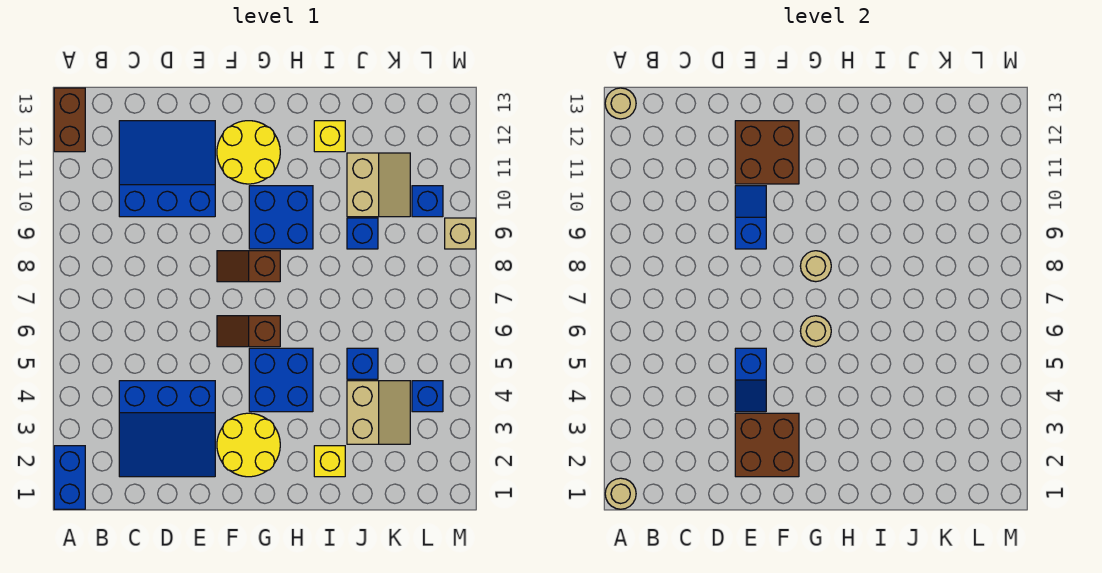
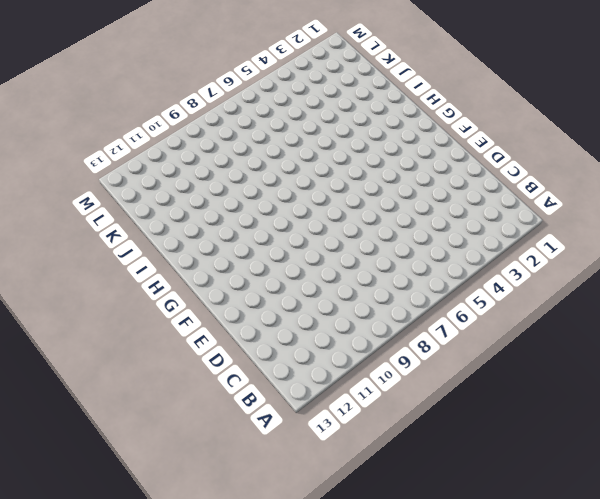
none -> blue 1x2 brick [54,446,85,509]
none -> brown 1x2 brick [54,88,85,152]
none -> blue 3x3 slope [119,381,215,477]

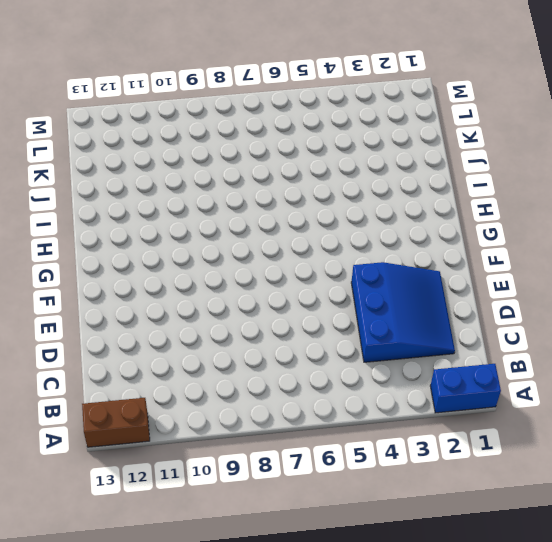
none -> blue 3x3 slope [119,121,215,217]
none -> yellow 2x2 round brick [217,413,280,477]
none -> brown 1x2 slope [217,316,280,347]

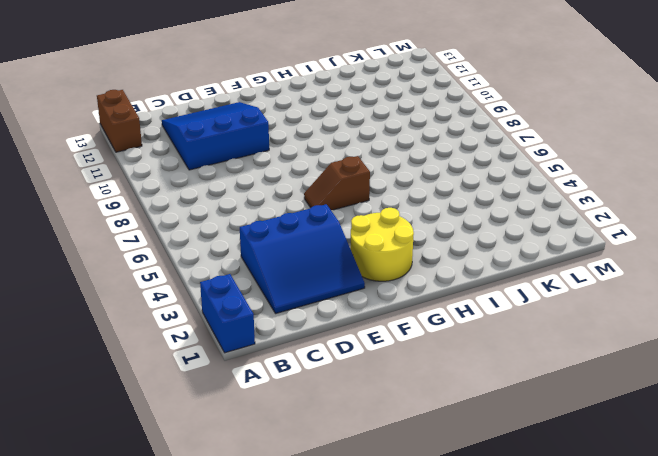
none -> brown 1x2 slope [217,251,280,282]
none -> yellow 2x2 round brick [217,121,280,184]
none -> blue 2x2 brick [249,348,313,412]

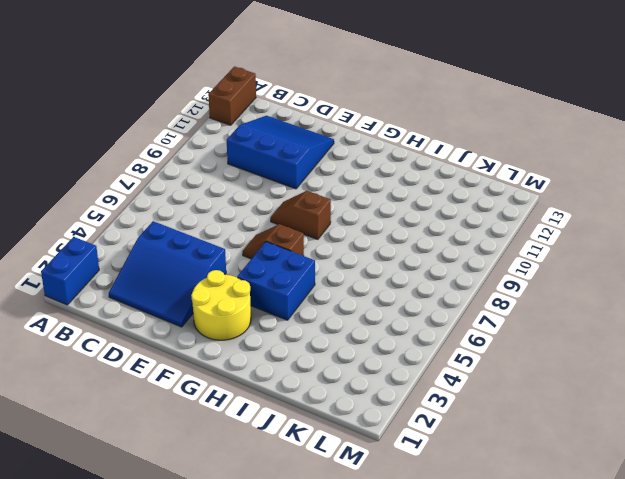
none -> yellow 2x2 round brick [217,121,280,184]
none -> blue 2x2 brick [249,186,313,249]
none -> yellow 1x1 brick [314,446,345,477]

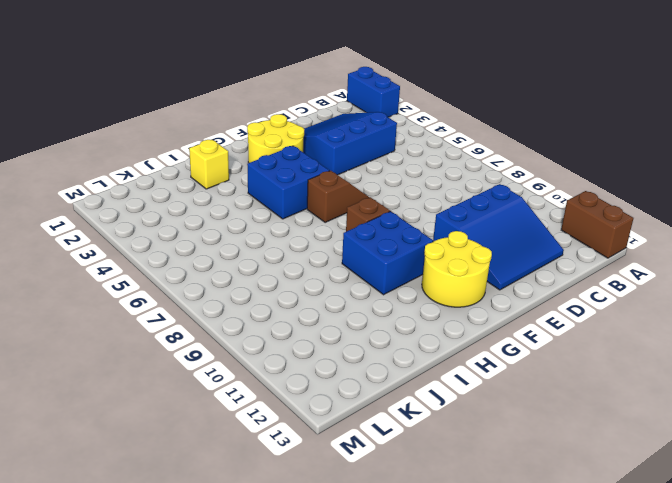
none -> yellow 1x1 brick [314,121,345,152]
none -> tan 2x2 slope [347,381,410,444]
none -> blue 1x1 brick [347,348,378,379]

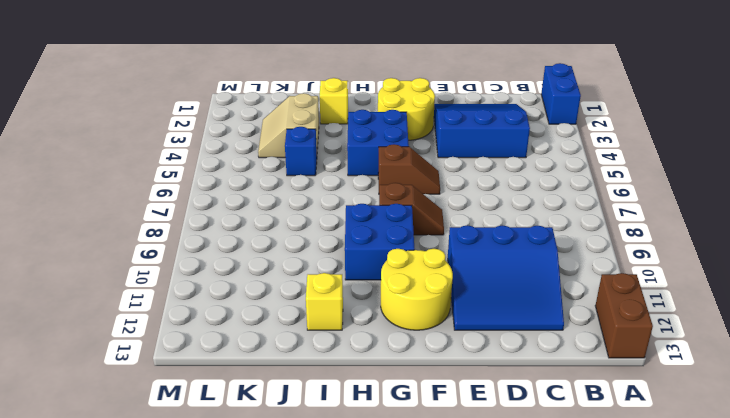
none -> blue 1x1 brick [347,218,378,249]
none -> tan 2x2 slope [347,153,410,217]
none -> blue 1x1 brick [412,381,443,412]

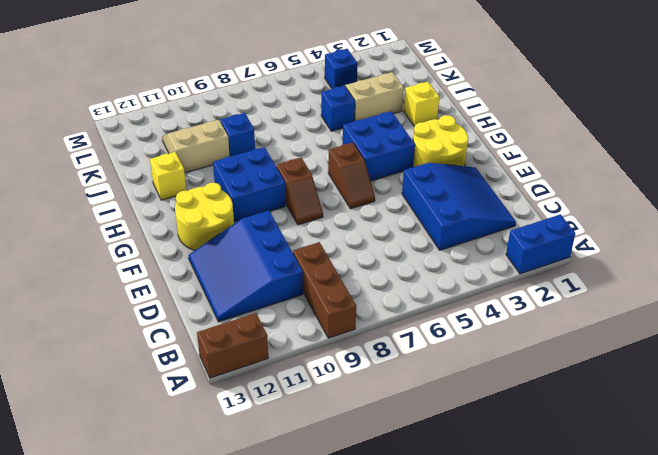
brown 1x3 brick [293,242,356,338] -> none
none -> blue 1x1 brick [412,186,443,217]
none -> tan 1x1 brick [445,218,476,249]
none -> tan 1x1 round brick [605,478,636,509]

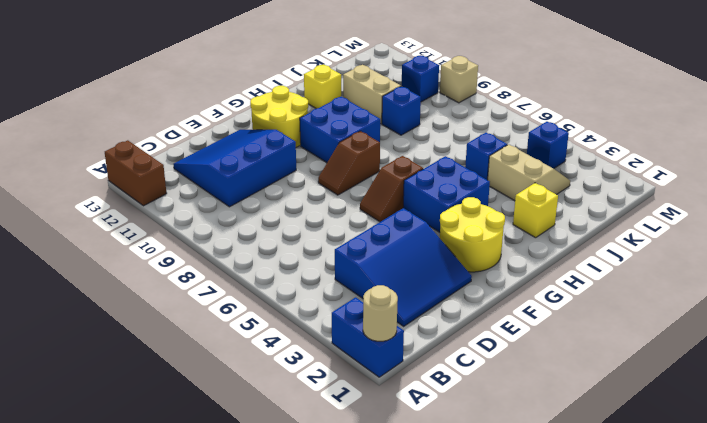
none -> tan 1x1 round brick [605,88,636,119]
none -> brown 2x2 brick [735,413,799,477]
none -> blue 1x2 slope [735,348,766,412]

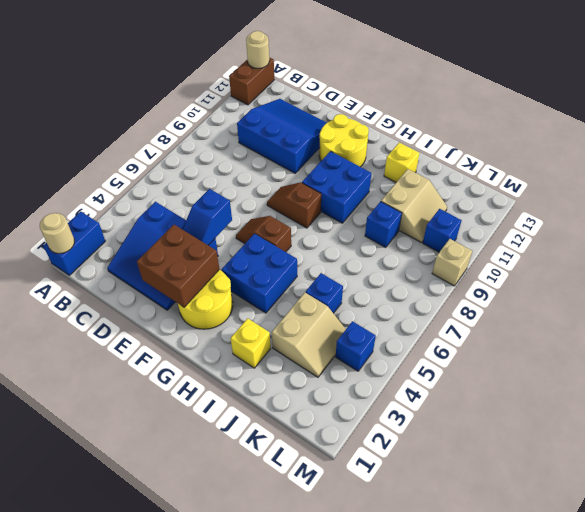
none -> blue 1x2 slope [735,186,766,249]
none -> brown 2x2 brick [735,121,799,184]
none -> tan 1x1 round brick [800,316,831,347]

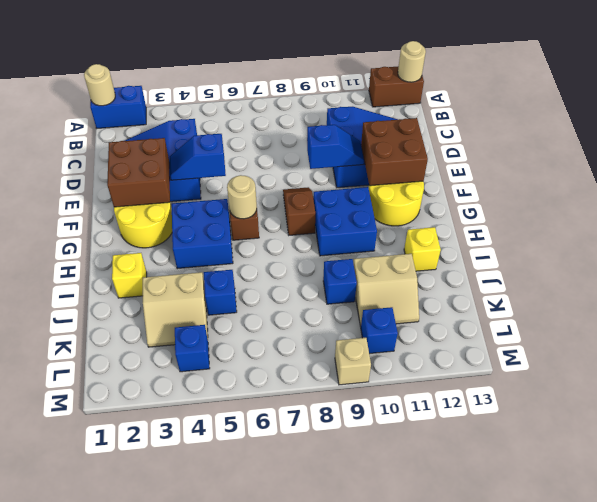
none -> tan 1x1 round brick [800,251,831,282]

